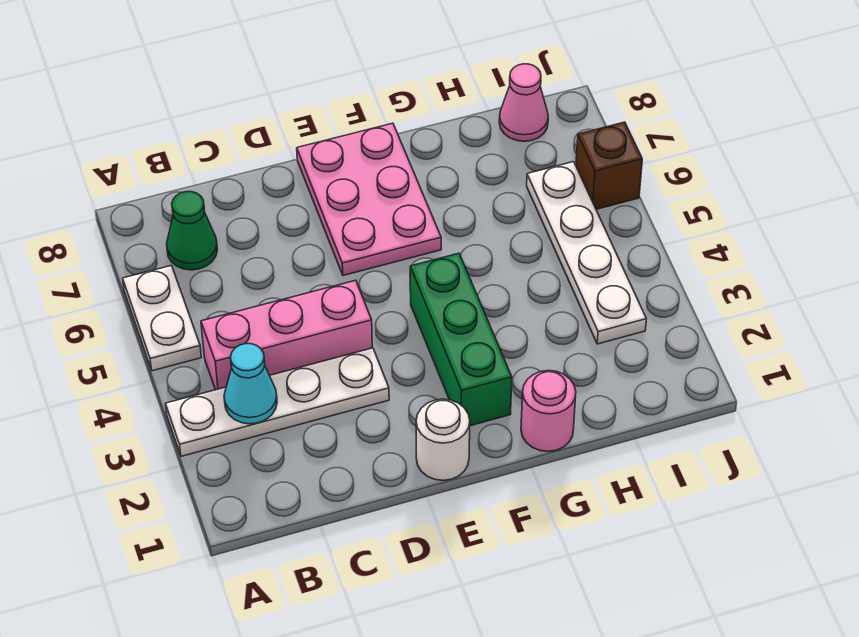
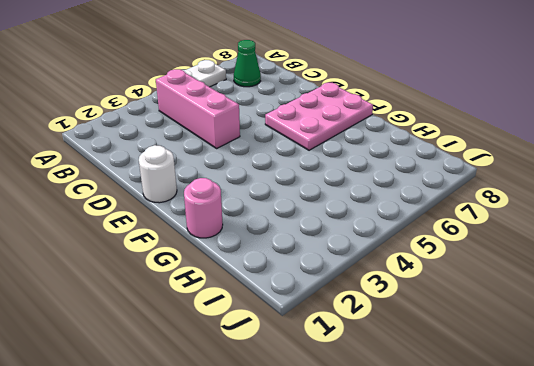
none -> white 1x4 plate [165,348,389,456]
none -> green 1x3 brick [410,253,512,426]
none -> white 1x4 plate [527,162,646,344]

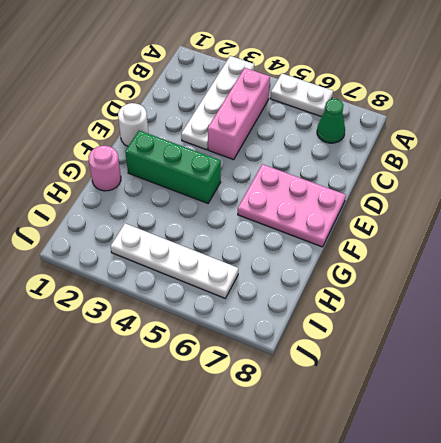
none -> pink 1x1 cone [499,64,548,141]
none -> brown 1x1 brick [576,122,642,209]
none -> cyan 1x1 cone [224,344,277,424]

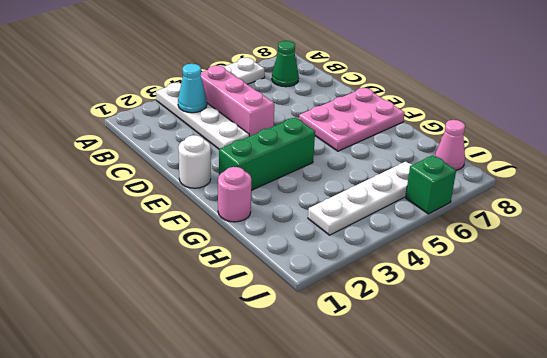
green 1x1 brick [406,155,456,214] -> brown 1x1 brick [576,122,642,209]

